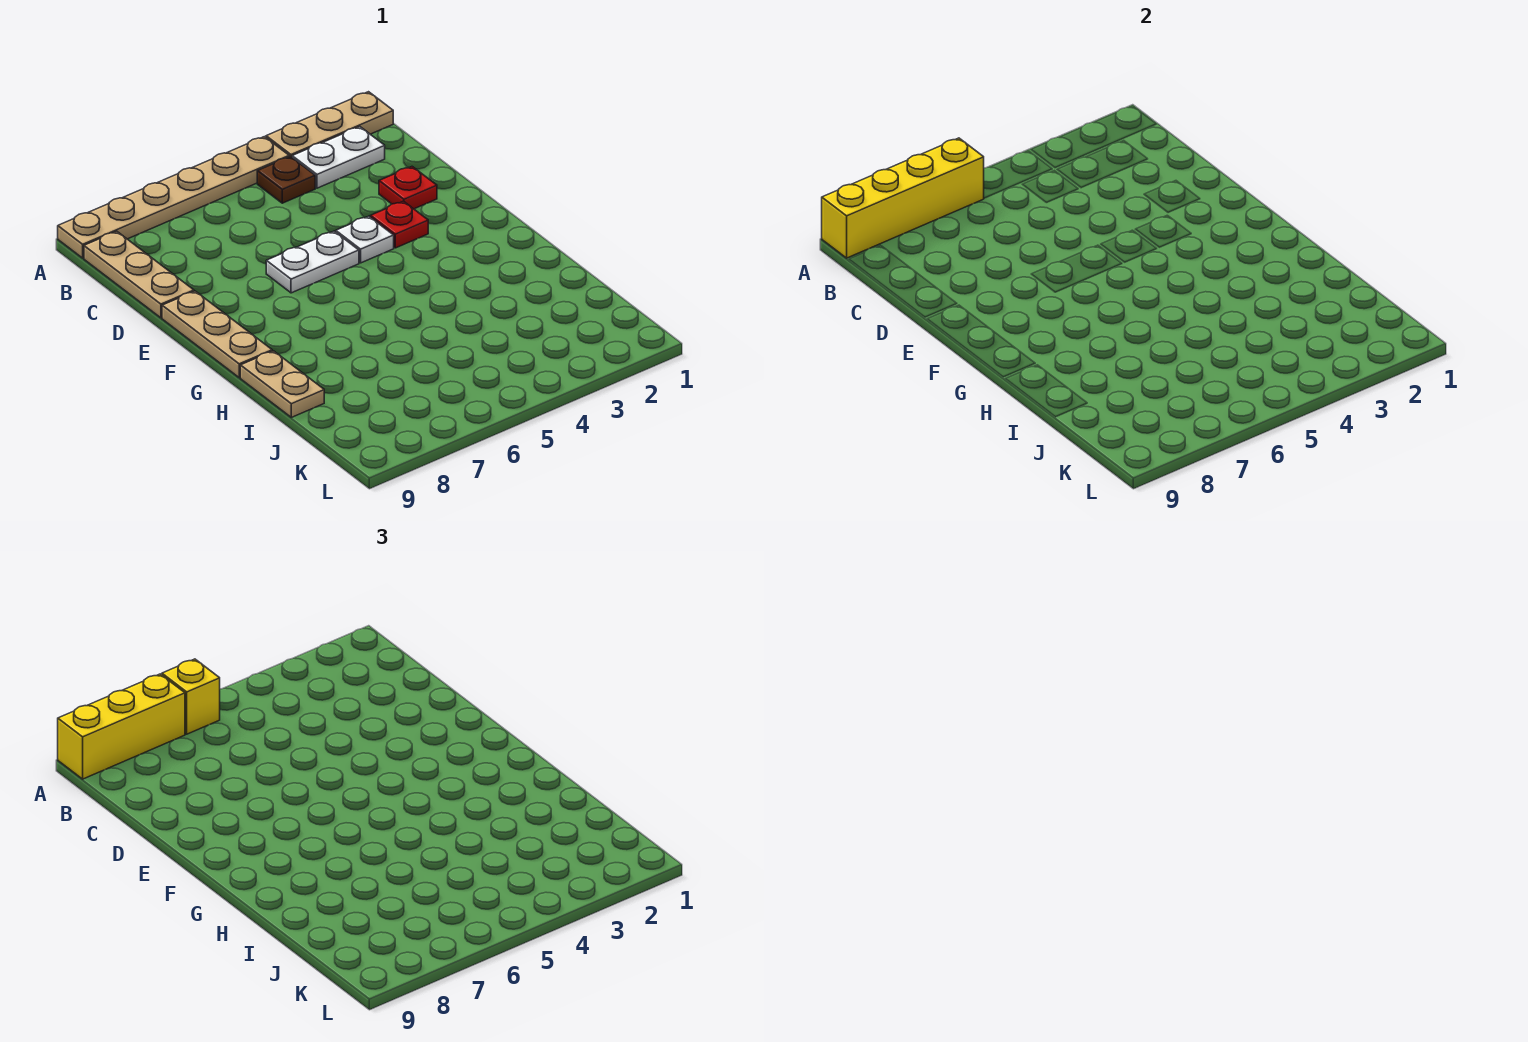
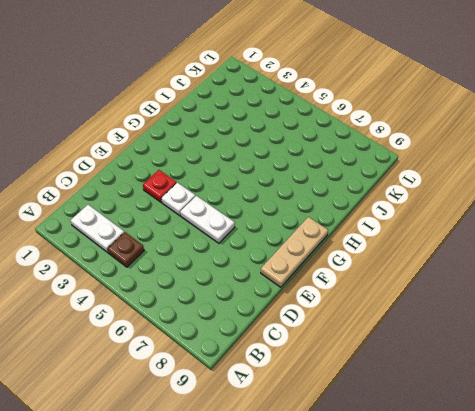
none -> tan 1x3 plate [266,92,393,157]
none -> tan 1x6 plate [58,137,289,258]
none -> tan 1x3 plate [84,231,194,318]

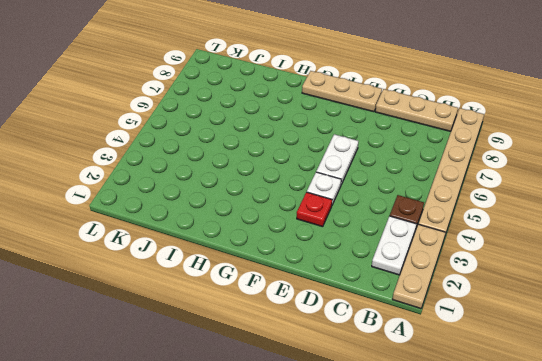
none -> red 1x1 plate [379,167,437,209]
none -> tan 1x2 plate [240,351,324,417]
none -> yellow 1x4 brick [822,138,984,258]

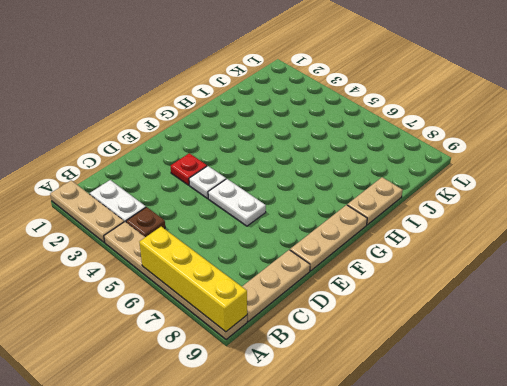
none -> red 1x1 plate [379,167,437,209]
none -> yellow 1x1 brick [162,659,220,734]
none -> yellow 1x3 brick [58,674,185,779]

